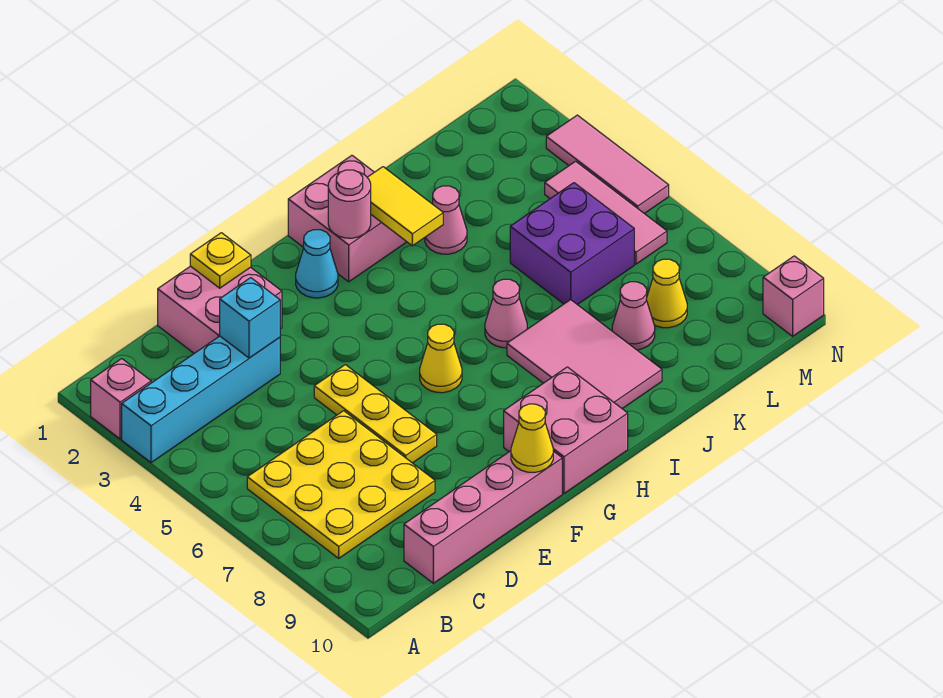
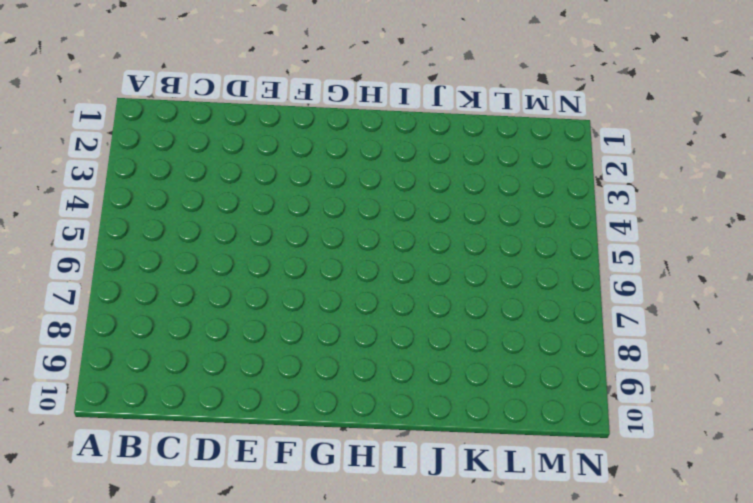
none -> pink 1x1 brick [91,359,151,439]
none -> cyan 1x4 brick [122,336,280,463]
none -> yellow 3x3 plate [247,411,435,558]

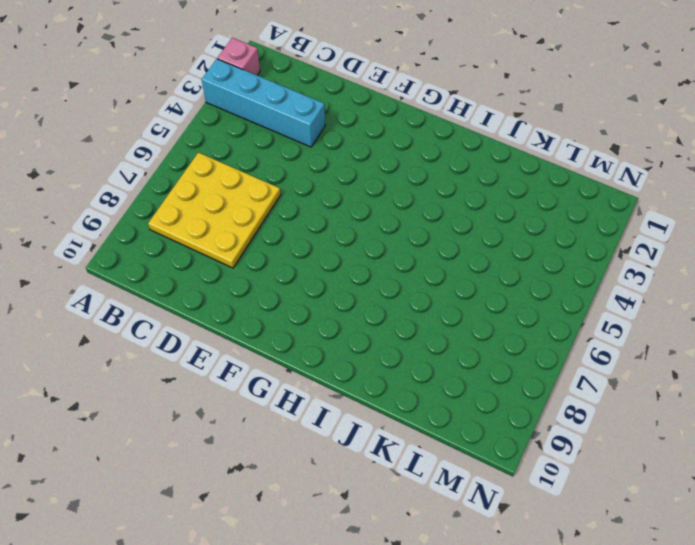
none -> pink 1x4 brick [404,451,562,583]
none -> pink 2x2 brick [158,266,282,353]
none -> yellow 1x3 plate [314,365,437,463]

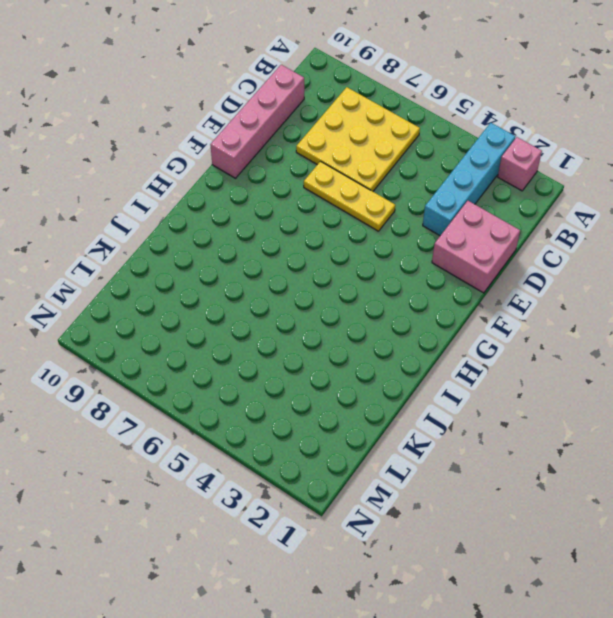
none -> cyan 1x1 cone [296,230,338,298]
none -> yellow 1x1 cone [420,324,462,393]
none -> pink 2x2 brick [504,367,628,493]

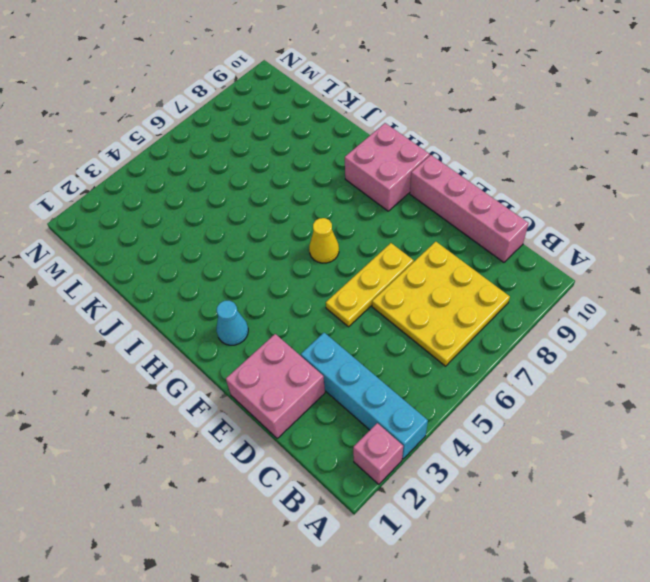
none -> pink 2x2 brick [288,155,406,282]
none -> pink 1x1 cone [485,279,527,348]
none -> pink 2x3 tile [507,300,662,409]

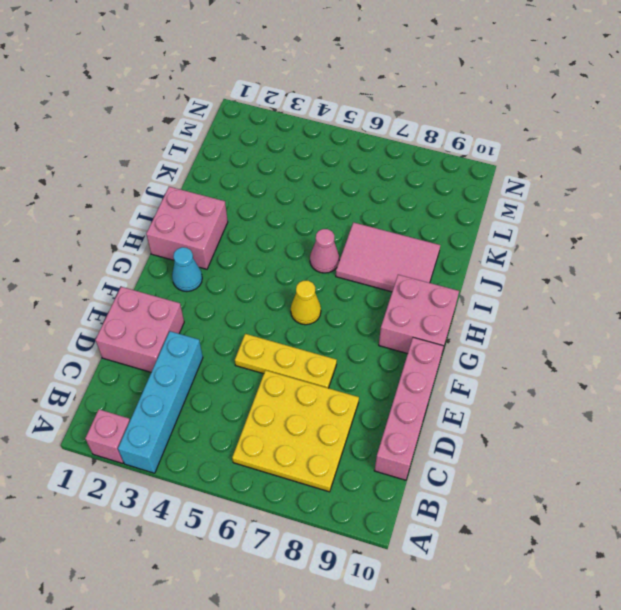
none -> pink 1x1 cone [425,186,467,254]
none -> purple 2x2 brick [510,183,634,305]
none -> pink 1x1 cone [612,282,655,350]

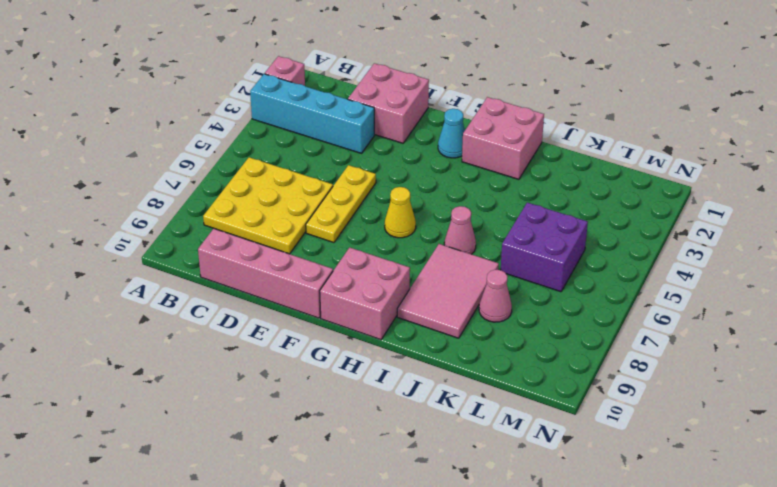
none -> pink 1x1 cone [425,186,467,254]
none -> yellow 1x1 cone [646,259,687,328]
none -> pink 1x3 tile [545,161,667,264]

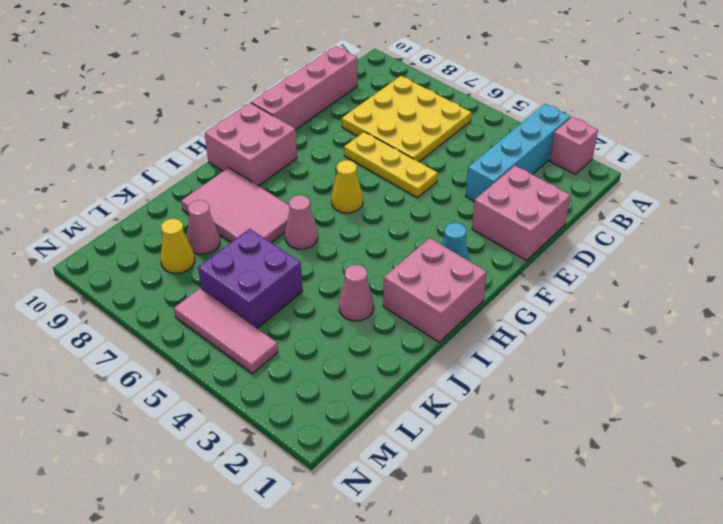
none -> pink 1x3 tile [546,115,669,214]
none -> pink 1x1 brick [763,256,824,336]
none -> cyan 1x1 brick [220,278,280,358]

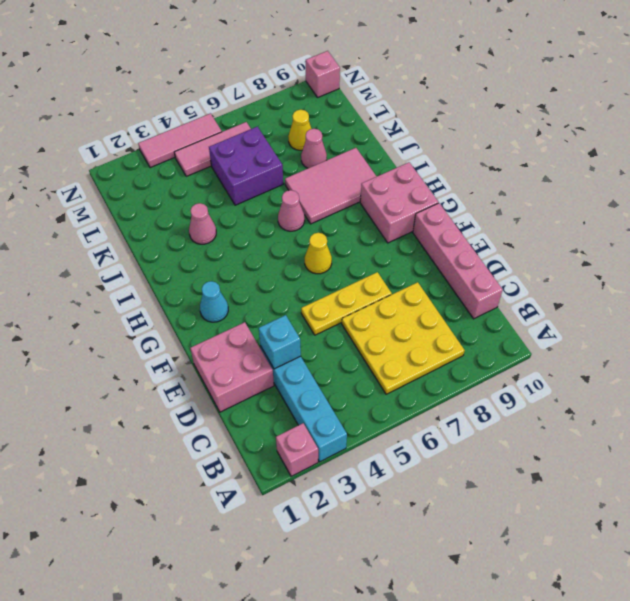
none -> pink 2x2 brick [288,155,406,282]
none -> yellow 1x1 plate [190,233,251,288]
none -> yellow 1x1 cone [511,404,553,472]

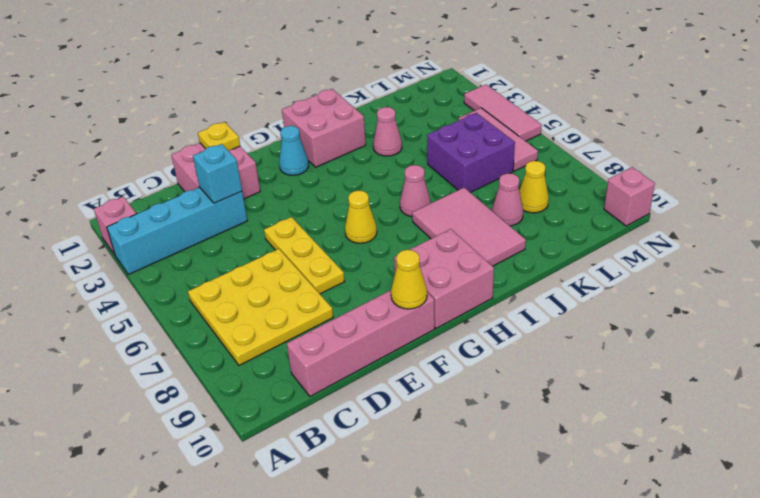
none -> pink 1x1 round brick [328,170,371,238]
none -> yellow 1x2 tile [367,167,443,246]

